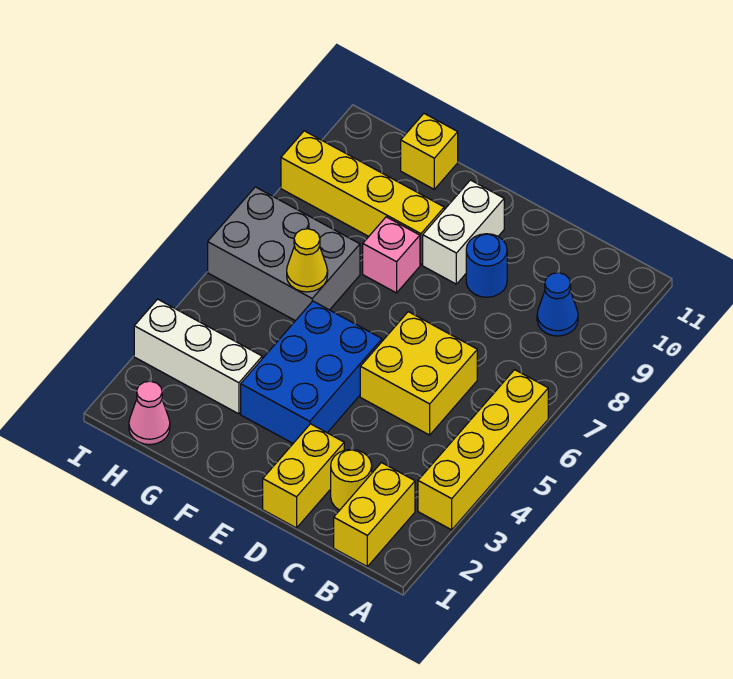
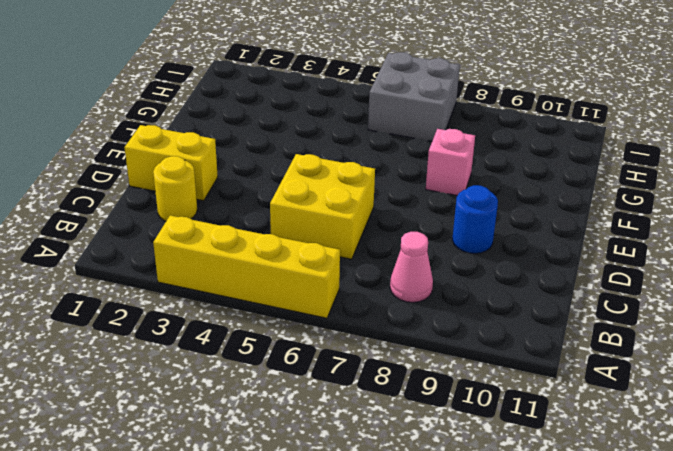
pink 1x1 cone [390,232,433,302] -> pink 1x1 cone moved to [129,381,170,445]
grey 2x2 brick [368,52,460,141] -> grey 2x3 brick [208,187,360,321]
none -> yellow 1x2 brick [334,463,415,566]
none -> blue 1x1 cone [537,273,578,336]
none -> blue 2x3 brick [241,301,382,443]

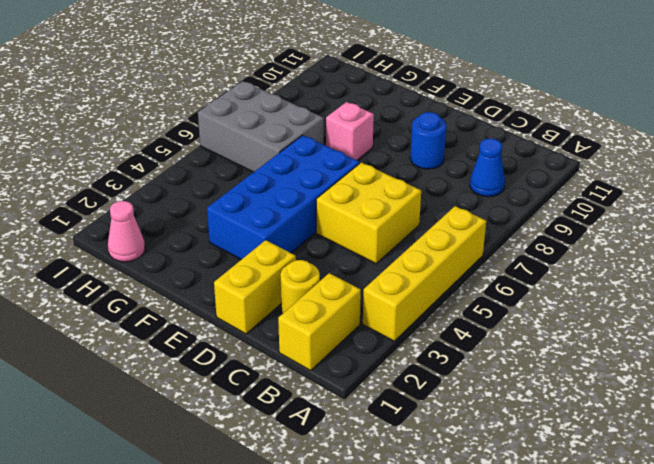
blue 2x4 brick [207,135,360,260] -> blue 2x3 brick [241,301,382,443]
none -> white 1x2 brick [423,180,504,284]
none -> yellow 1x4 brick [281,131,444,265]
none -> white 1x3 brick [134,299,262,414]

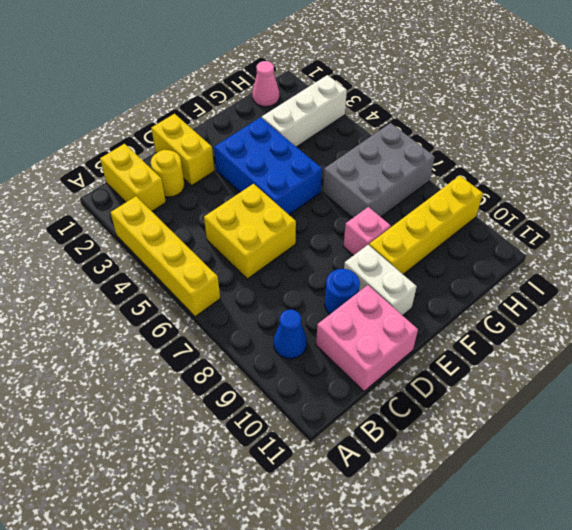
pink 2x2 brick [316,285,418,391] -> none
none -> yellow 1x1 brick [401,114,458,189]
none -> yellow 1x1 cone [287,229,328,292]

